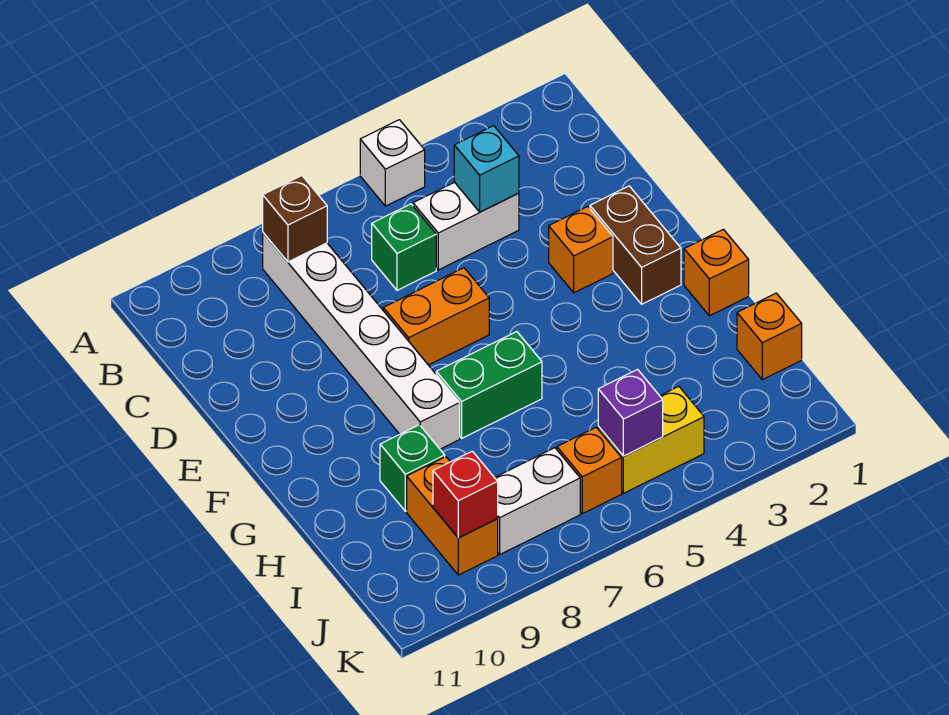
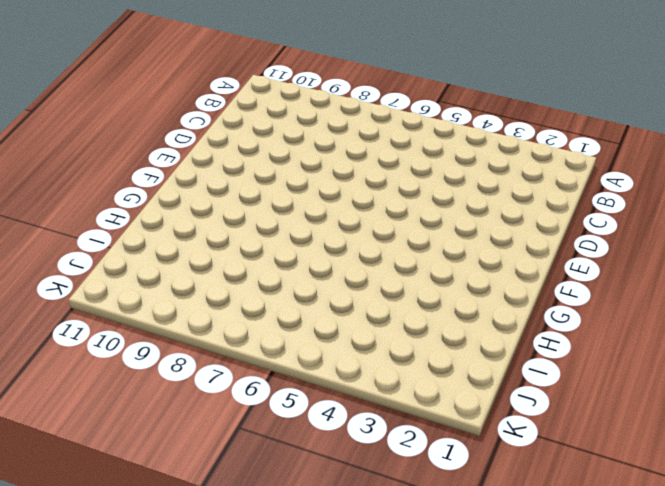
none -> white 1x1 brick [360,120,425,206]
none -> white 1x6 brick [263,233,460,449]
none -> white 1x2 brick [413,182,519,270]

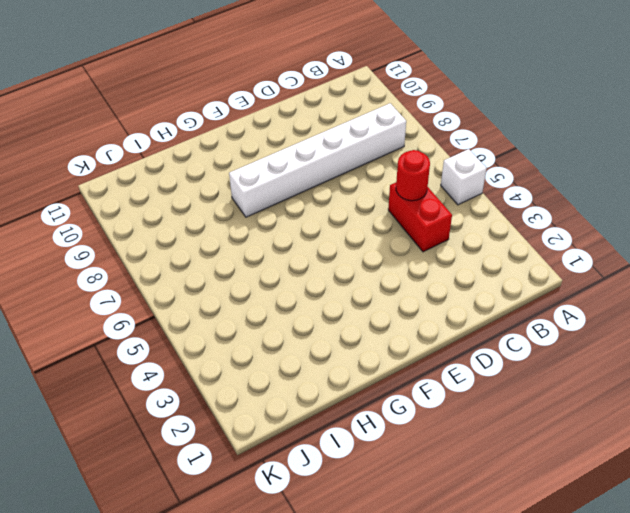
red 1x2 brick [388,183,452,252] -> white 1x2 brick [413,182,519,270]
red 1x1 round brick [396,150,430,201] -> none
none -> green 1x1 brick [372,204,436,290]
none -> brown 1x2 brick [590,186,681,304]
none -> orange 1x1 brick [549,206,613,293]

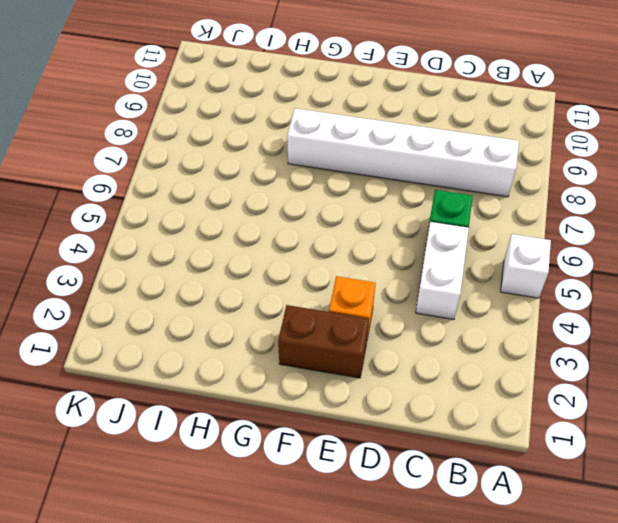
none -> orange 1x2 brick [383,268,489,365]
none -> orange 1x1 brick [684,229,749,316]
none -> green 1x2 brick [436,332,542,438]

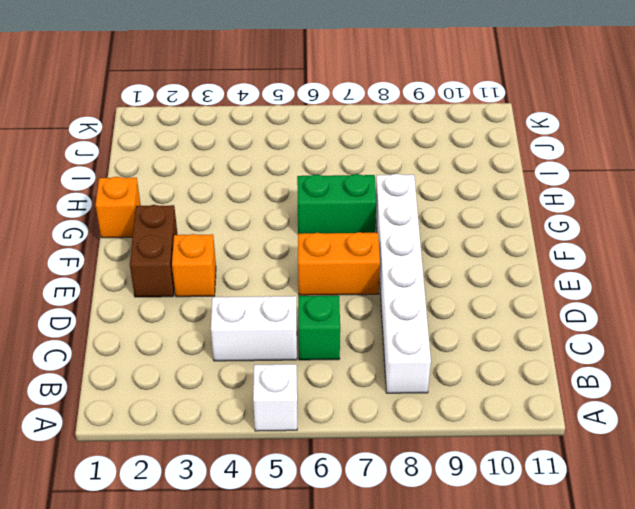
none -> green 1x1 brick [380,425,445,511]
none -> orange 1x1 brick [737,293,802,380]
none -> orange 1x2 brick [407,457,498,575]

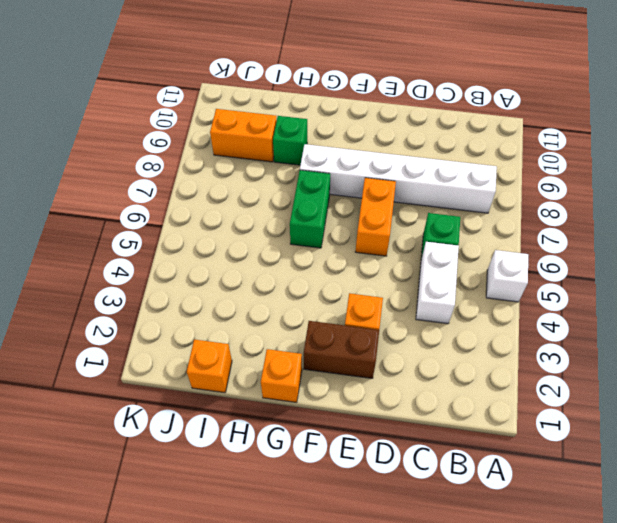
none -> yellow 1x2 brick [598,386,704,493]
none -> orange 1x1 brick [557,427,622,514]
none -> white 1x2 brick [495,448,580,554]

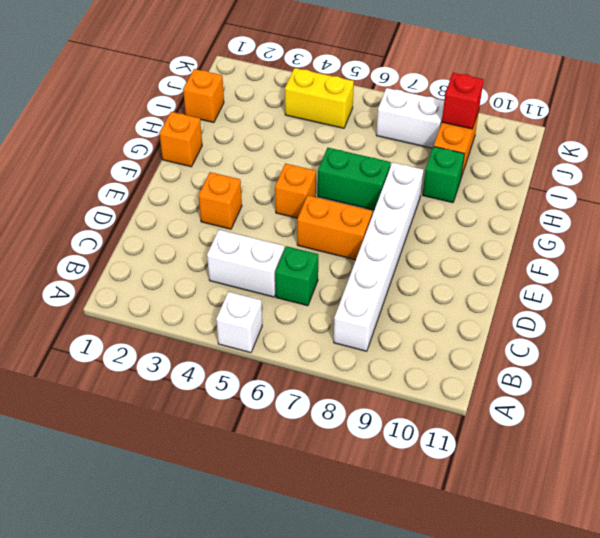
orange 1x1 brick [275,163,316,218] -> orange 1x1 brick moved to [557,427,622,514]
none -> brown 1x2 brick [590,186,681,304]
none -> brown 1x1 brick [263,176,327,262]
none -> cyan 1x1 brick [454,126,519,212]

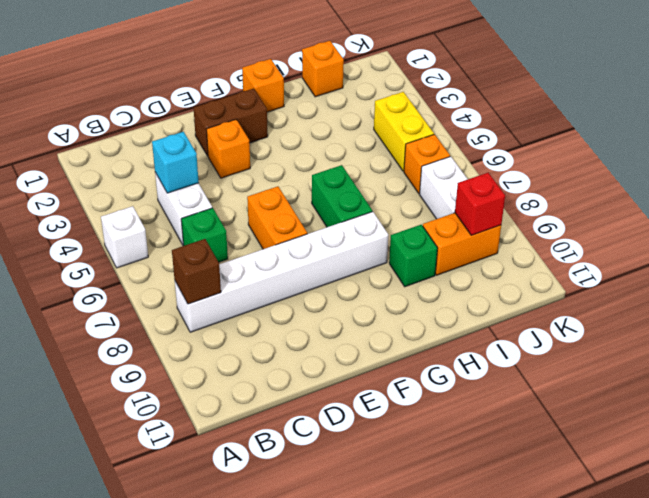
none -> purple 1x1 brick [598,370,663,456]

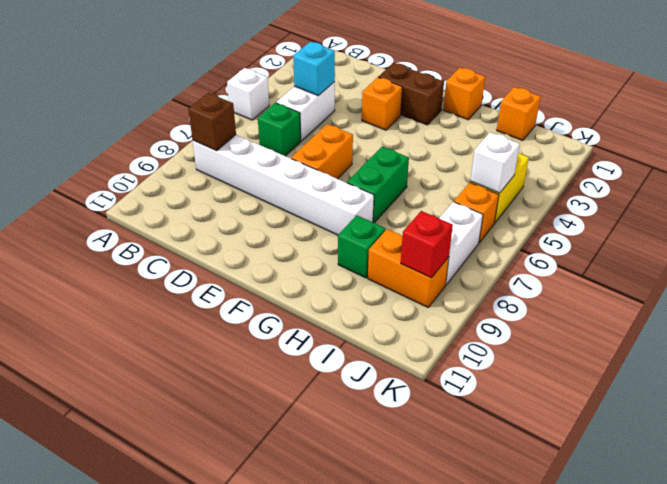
white 1x1 brick [471,132,520,193] -> purple 1x1 brick [598,370,663,456]

